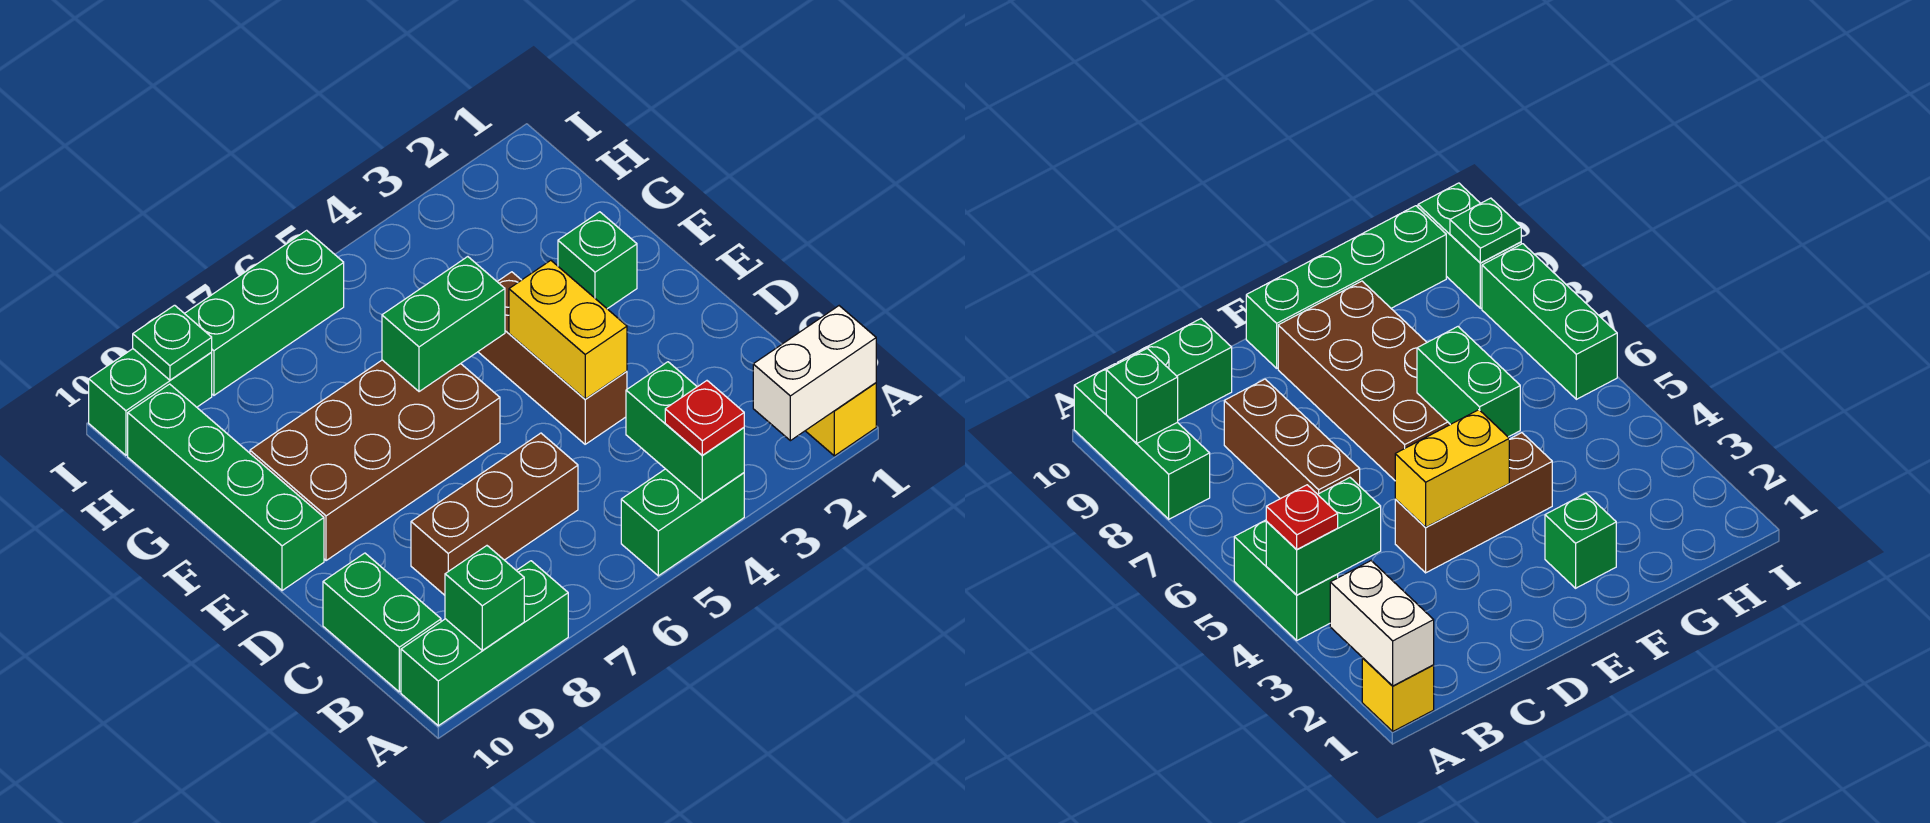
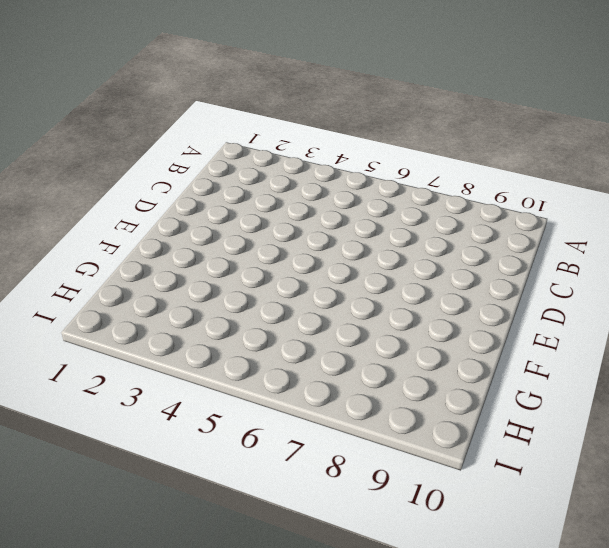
none -> yellow 1x1 brick [806,383,876,456]
none -> green 1x2 brick [621,469,744,576]
none -> green 1x3 brick [401,561,568,726]

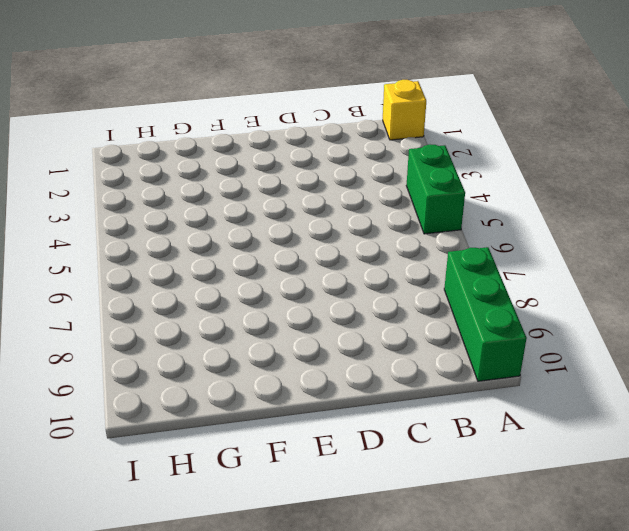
none -> green 1x2 brick [323,553,441,692]
none -> brown 1x3 brick [411,433,578,595]
none -> brown 1x3 brick [478,272,627,444]

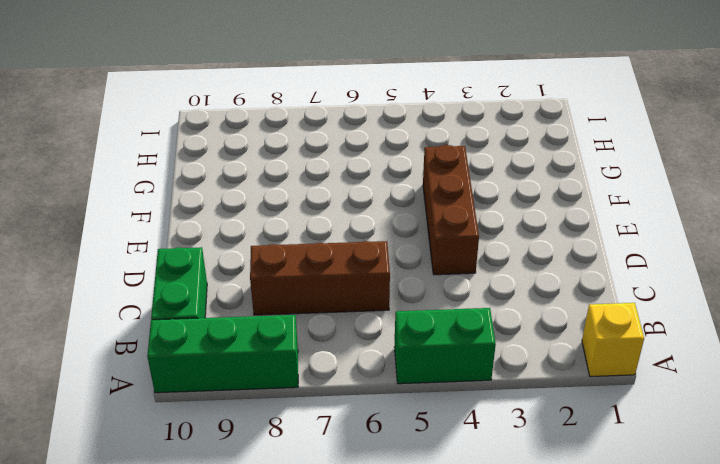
none -> brown 2x4 brick [250,360,500,561]
none -> green 1x4 brick [128,384,324,591]
none -> green 1x1 brick [558,212,637,309]

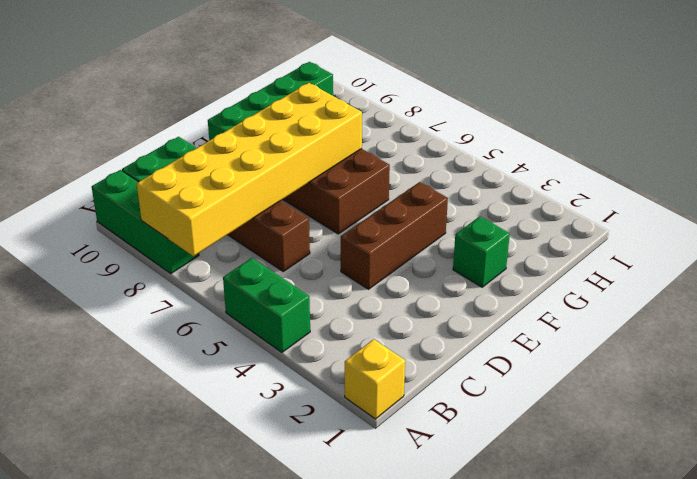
yellow 2x6 brick [137,83,362,256] -> none
none -> green 1x3 brick [184,230,344,395]
none -> green 1x2 brick [89,349,212,455]
none -> white 1x2 brick [753,306,876,441]

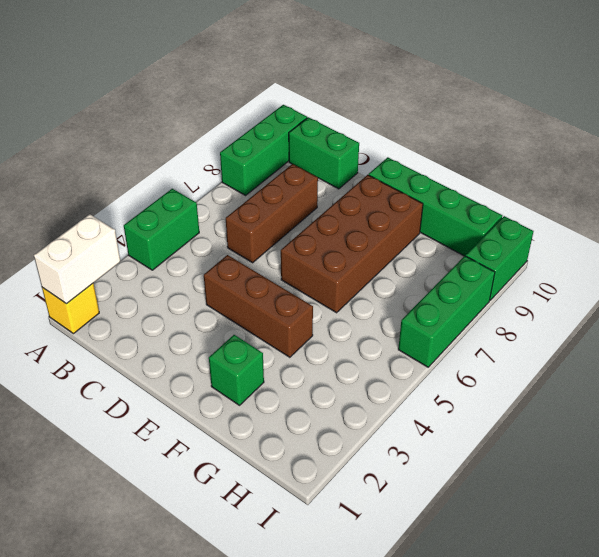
none -> green 1x2 brick [626,362,744,501]
none -> green 1x1 brick [445,546,524,650]
none -> yellow 1x2 brick [509,260,627,399]

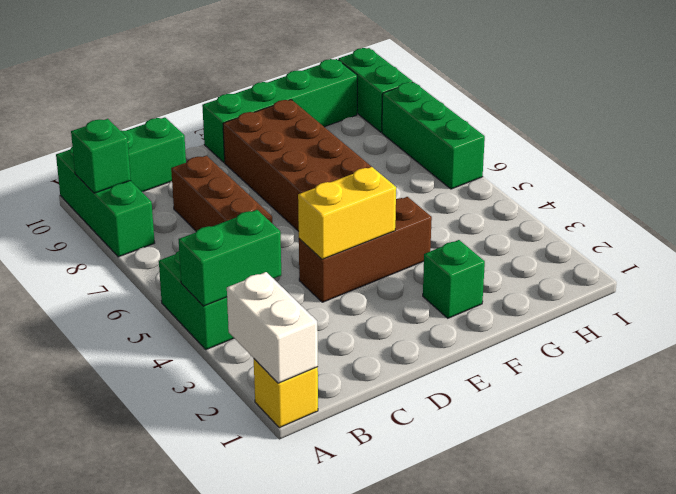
none -> green 1x2 brick [382,257,505,392]
none -> green 1x1 plate [133,305,212,380]
none -> red 1x1 plate [665,381,744,455]

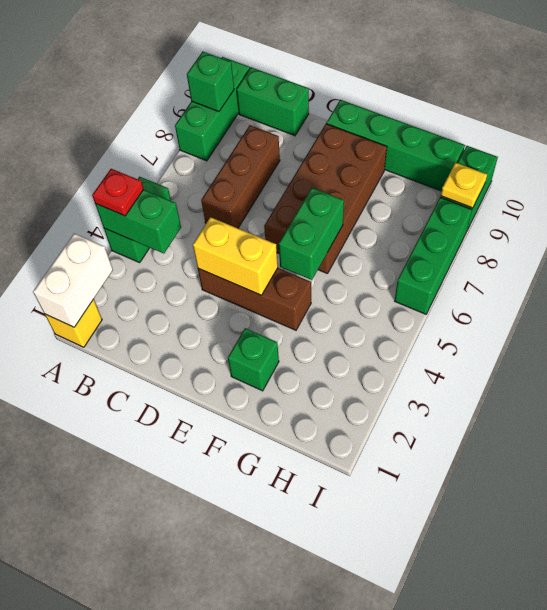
yellow 1x1 plate [441,163,487,208] -> green 1x1 plate [133,305,212,380]

